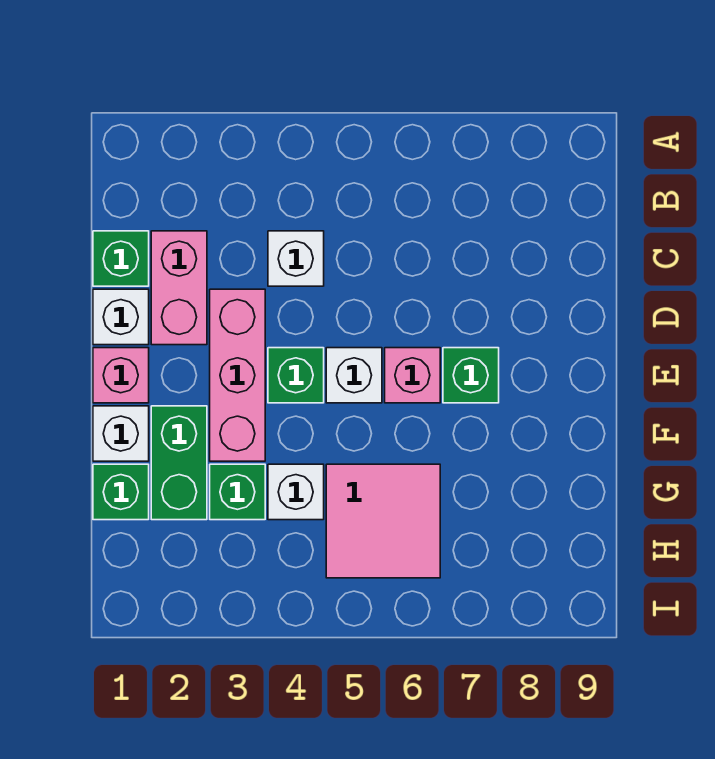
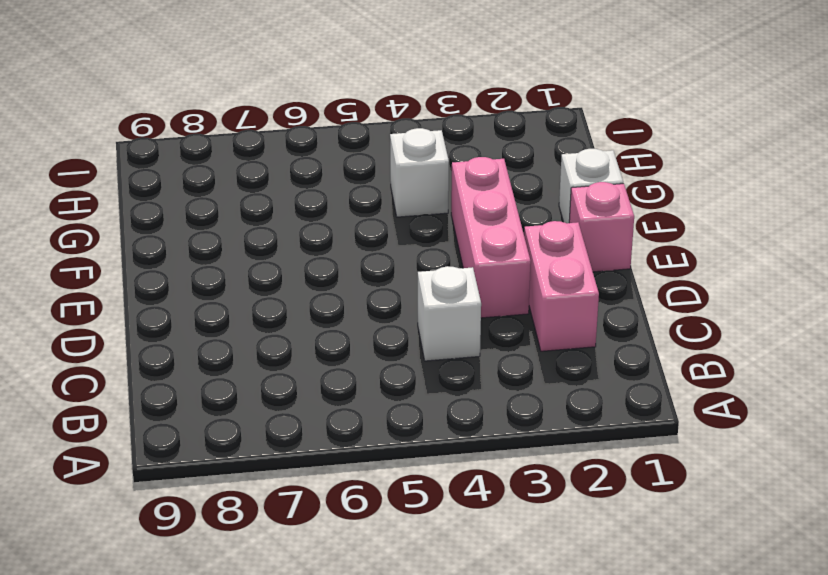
none -> green 1x1 brick [93,231,149,286]
none -> white 1x1 brick [93,289,149,345]
none -> green 1x1 brick [268,348,324,403]

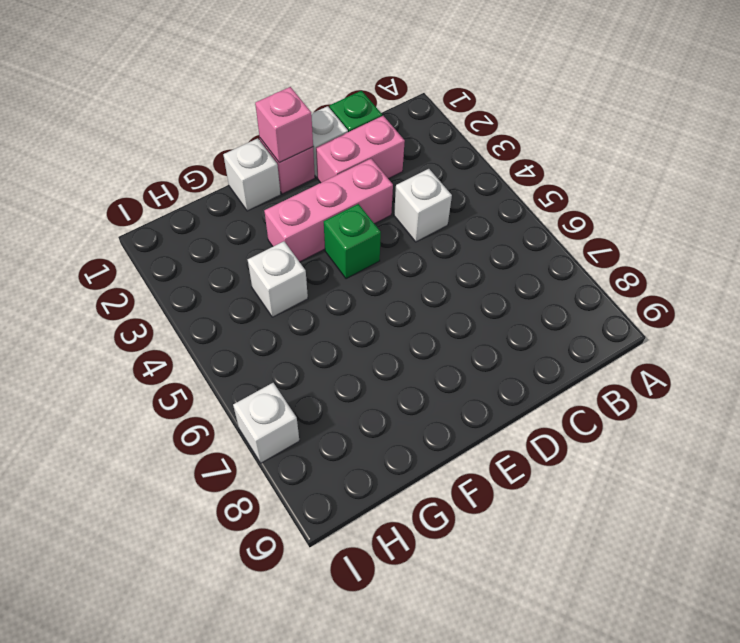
pink 1x1 brick [255,87,313,163] -> pink 1x1 brick moved to [385,348,440,403]
white 1x1 brick [233,383,299,463] -> white 1x1 brick moved to [326,348,382,403]
none -> green 1x1 brick [443,348,499,403]
none -> green 1x2 brick [151,406,207,520]
none -> green 1x1 brick [93,464,149,520]

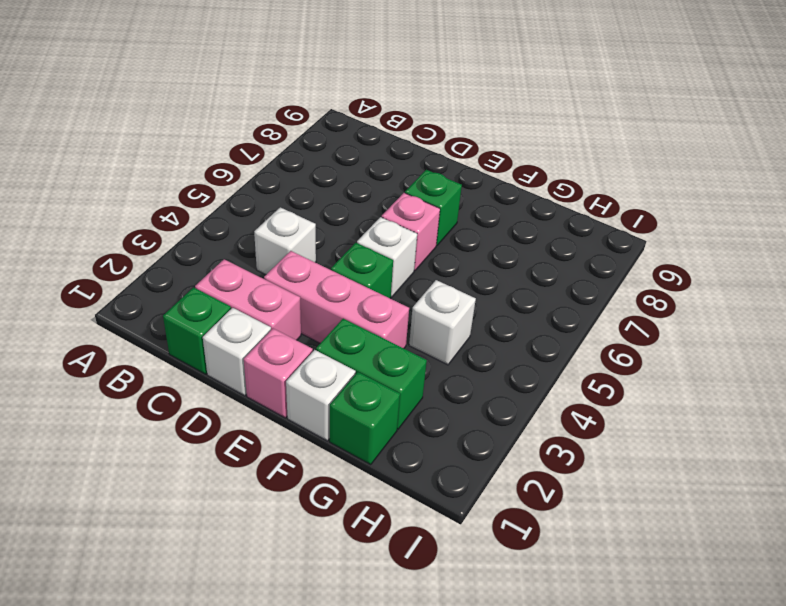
none -> green 1x1 brick [210,464,265,520]
none -> pink 2x2 tile [326,464,440,578]

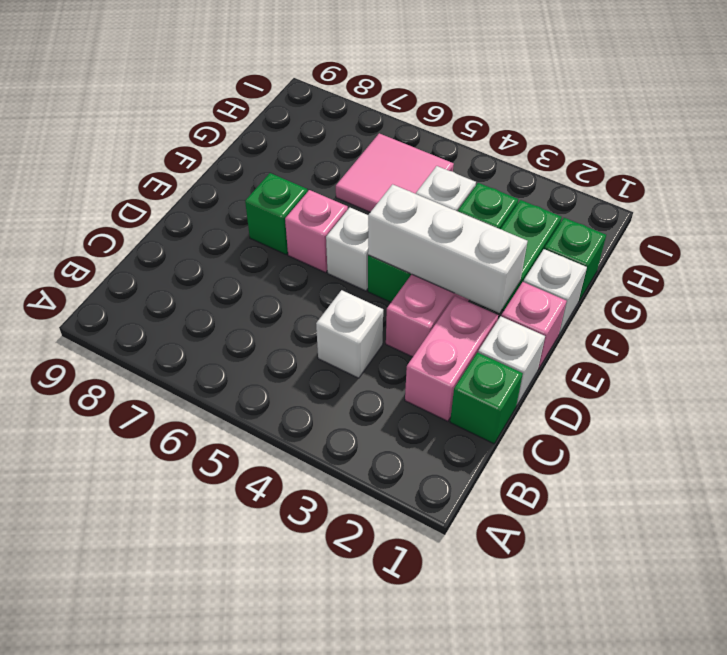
white 1x3 brick [368,184,528,313] -> none

